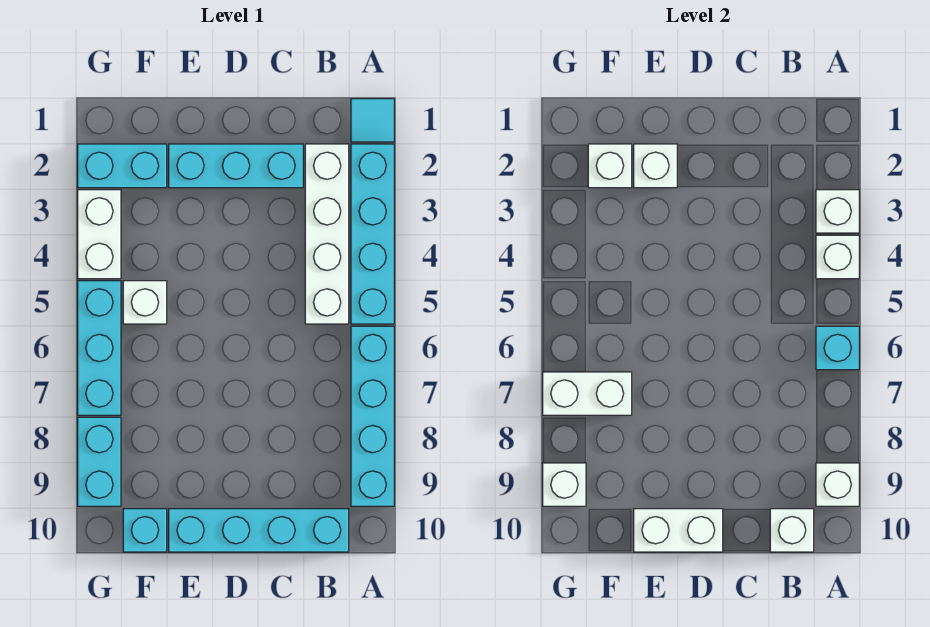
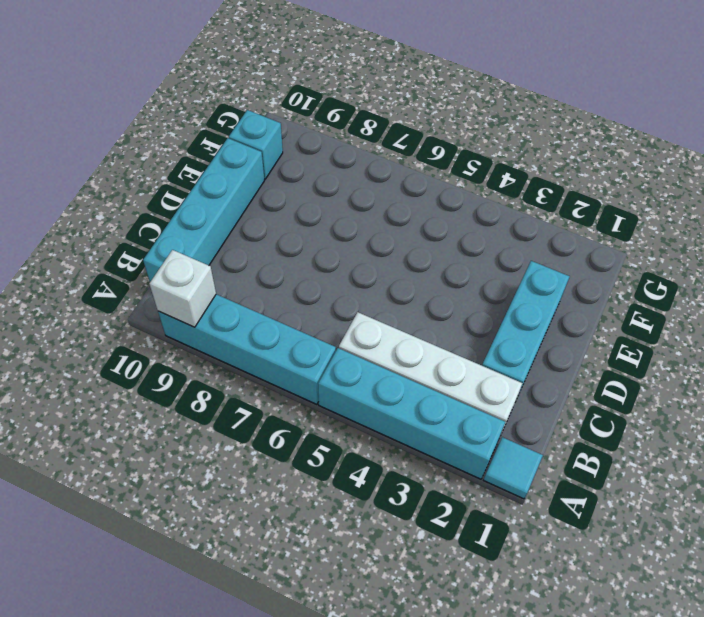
none -> cyan 1x2 brick [78,144,167,188]
none -> white 1x1 brick [123,281,167,324]
none -> white 1x2 brick [78,190,121,279]

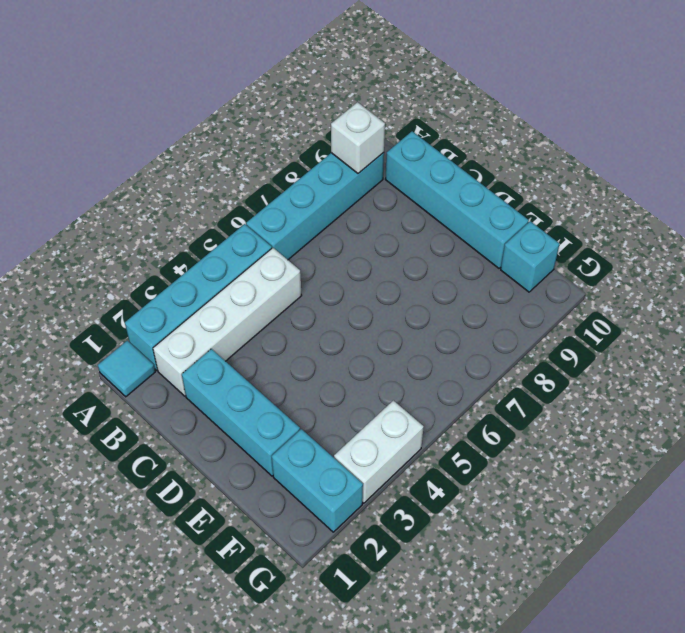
none -> white 1x1 brick [123,281,167,324]
none -> cyan 1x3 brick [78,281,121,415]
none -> cyan 1x2 brick [78,417,121,506]

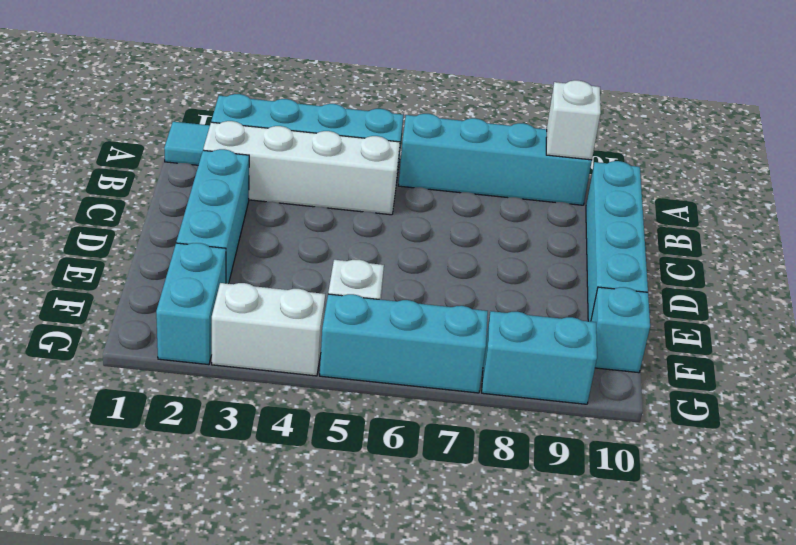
none -> white 1x1 brick [816,190,859,233]
none -> white 1x1 brick [816,235,859,279]
none -> cyan 1x1 brick [816,326,859,370]

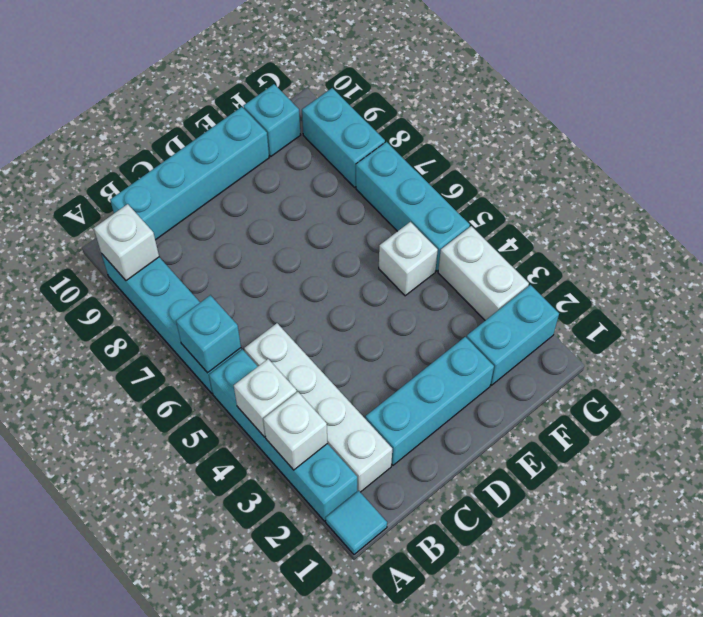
none -> white 1x1 brick [770,509,814,552]
none -> white 1x2 brick [634,509,723,552]
none -> white 1x1 brick [634,144,677,188]

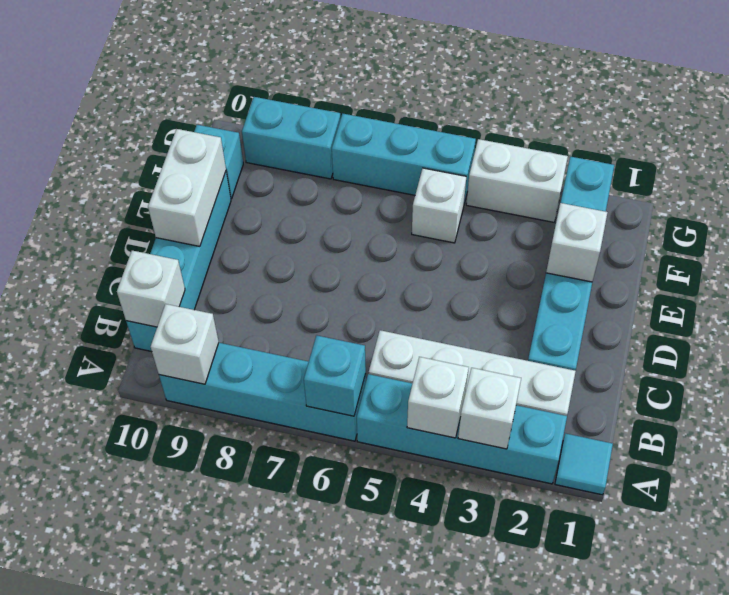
none -> white 1x1 brick [588,144,632,188]
none -> white 1x2 brick [543,372,632,415]
none -> white 1x1 brick [543,463,586,506]

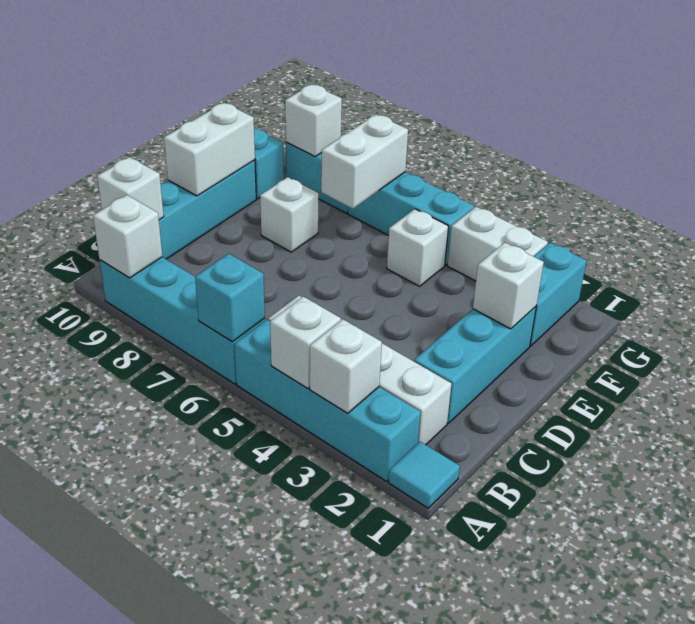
white 1x1 brick [260,177,318,252] -> white 1x1 brick moved to [588,144,632,188]

